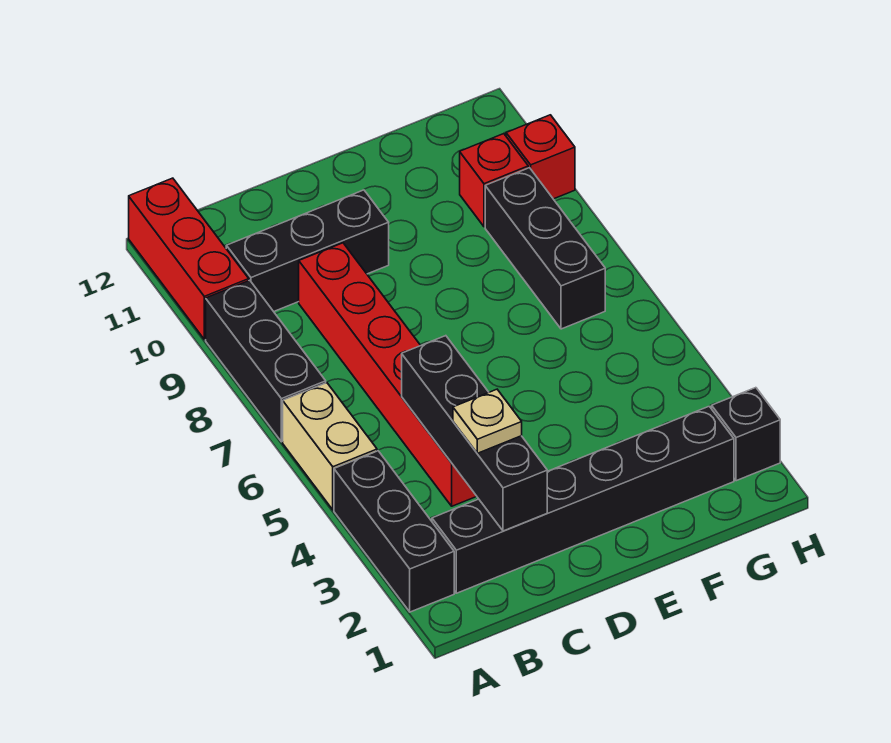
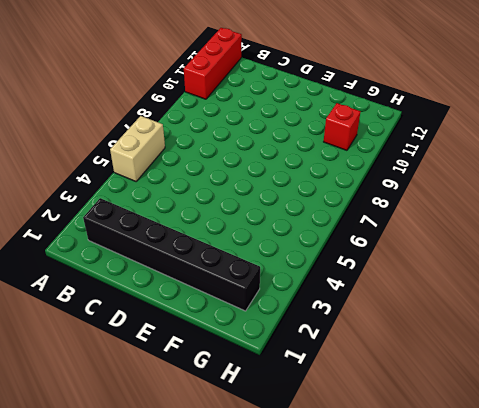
none -> black 1x3 brick [334,451,454,612]
none -> black 1x3 brick [206,280,326,442]
none -> black 1x3 brick [226,190,389,312]

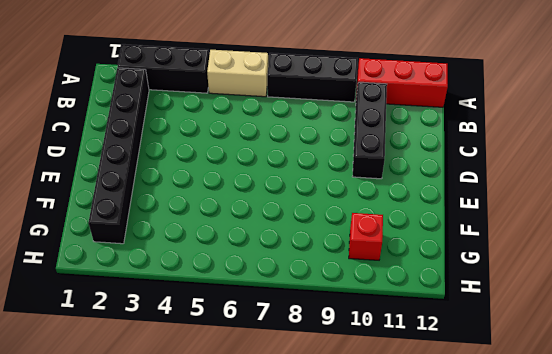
none -> red 1x6 brick [299,243,477,506]
none -> black 1x3 brick [485,168,605,329]
none -> black 1x1 brick [712,388,780,481]

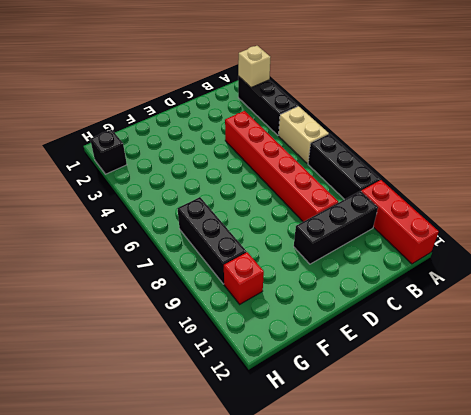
tan 1x1 brick [238,46,270,88] -> none
none -> black 1x6 brick [432,406,734,593]
none -> red 1x1 brick [506,115,575,199]
none -> black 1x4 brick [402,336,547,531]

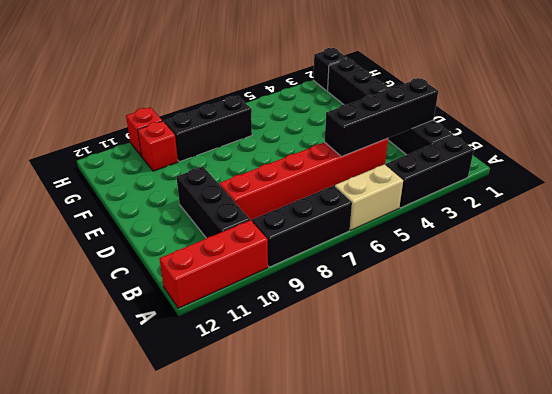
none -> tan 1x1 plate [453,389,522,453]

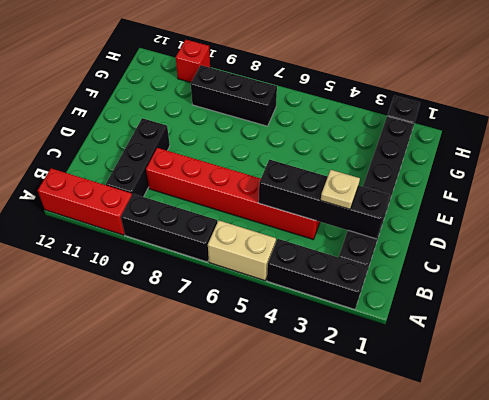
none -> red 1x1 brick [460,134,528,227]

